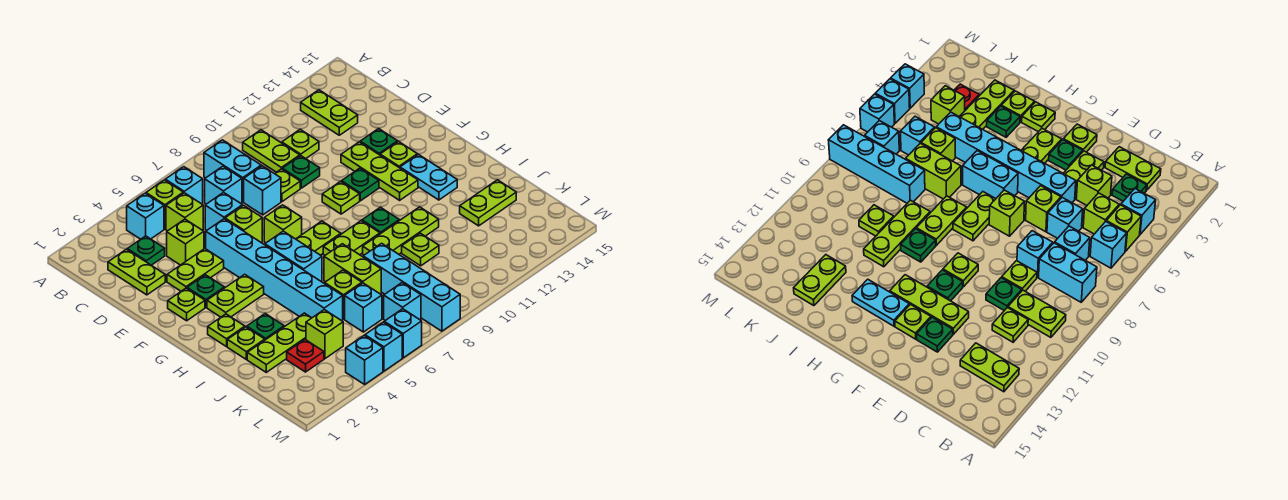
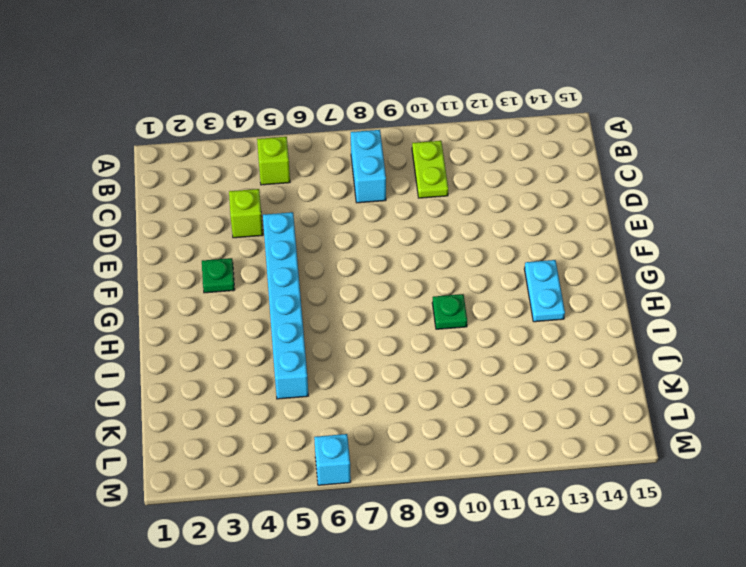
none -> cyan 1x1 brick [127,193,164,239]
none -> cyan 1x1 brick [165,167,203,204]
none -> lime 1x2 plate [301,90,358,135]
none -> lime 1x2 plate [108,249,165,295]

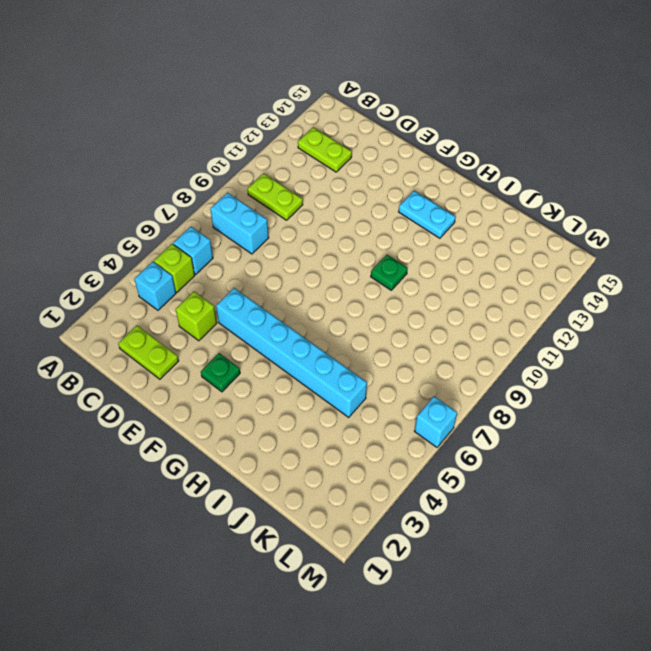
none -> green 1x1 plate [127,236,165,265]
none -> lime 1x1 brick [166,193,203,231]
none -> cyan 1x1 brick [205,166,242,204]
none -> lime 1x1 plate [282,129,319,159]

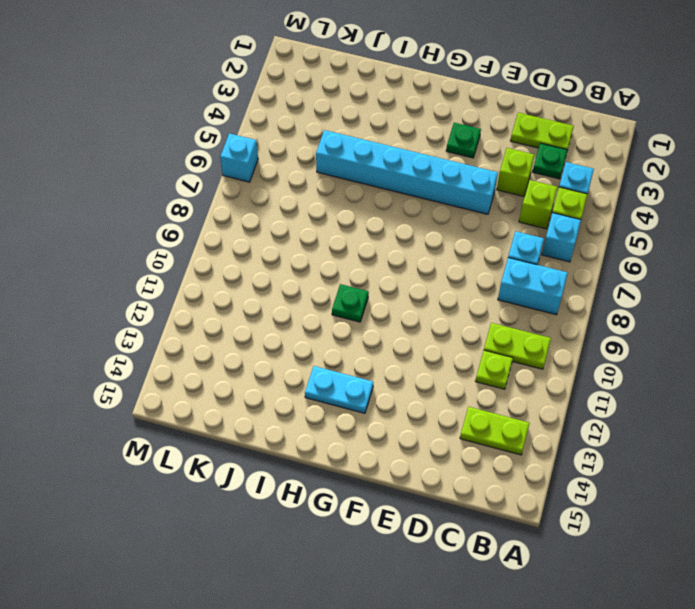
none -> cyan 1x1 brick [205,192,243,230]
none -> cyan 1x1 brick [244,166,281,215]
none -> lime 1x1 plate [275,169,300,202]
none -> green 1x1 plate [282,156,320,188]

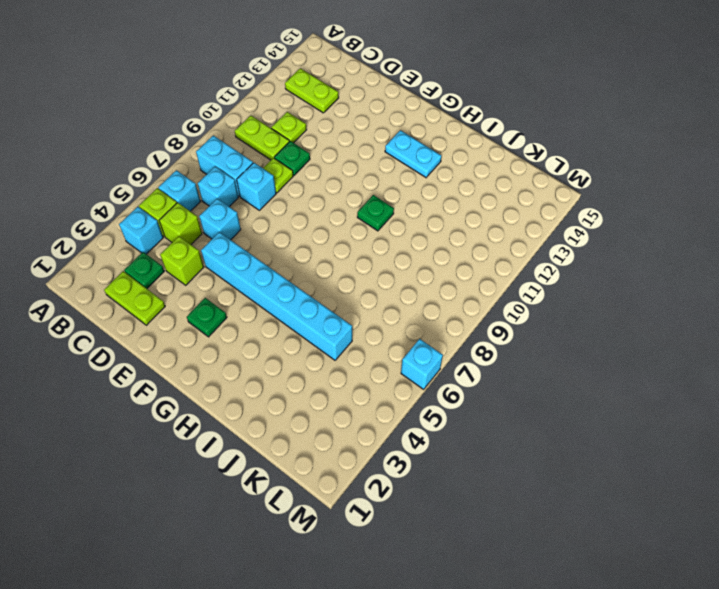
none -> lime 1x2 plate [167,249,224,291]
none -> lime 1x1 brick [225,205,262,243]
none -> lime 1x3 plate [341,142,418,200]
none -> green 1x1 plate [360,129,398,155]

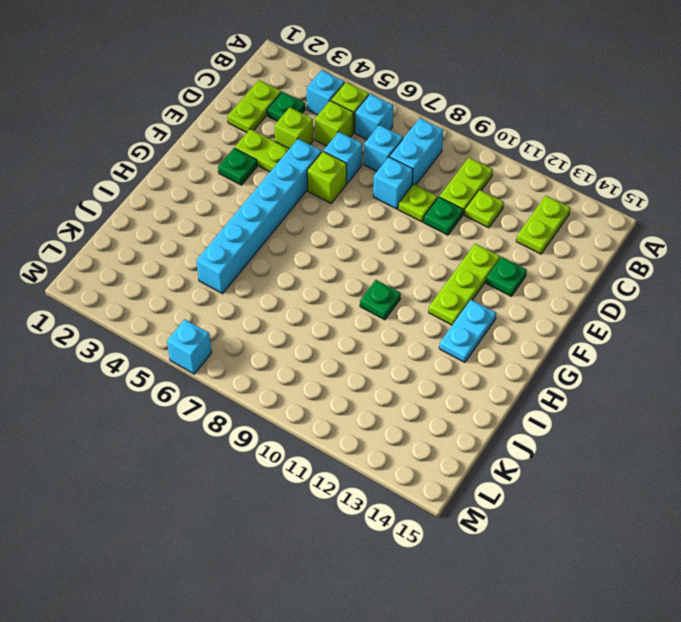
none -> lime 1x1 plate [168,288,205,321]
none -> lime 1x1 brick [264,205,302,243]
none -> lime 1x1 plate [322,182,360,214]
none -> green 1x1 plate [342,168,379,201]

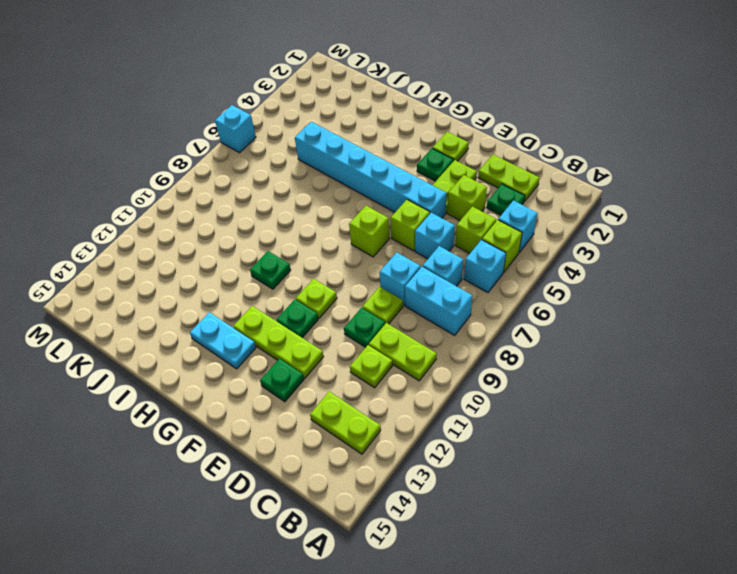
none -> lime 1x1 plate [380,142,417,168]
none -> lime 1x2 plate [207,274,264,317]
none -> cyan 1x2 brick [265,231,322,281]
none -> lime 1x2 plate [296,221,341,255]

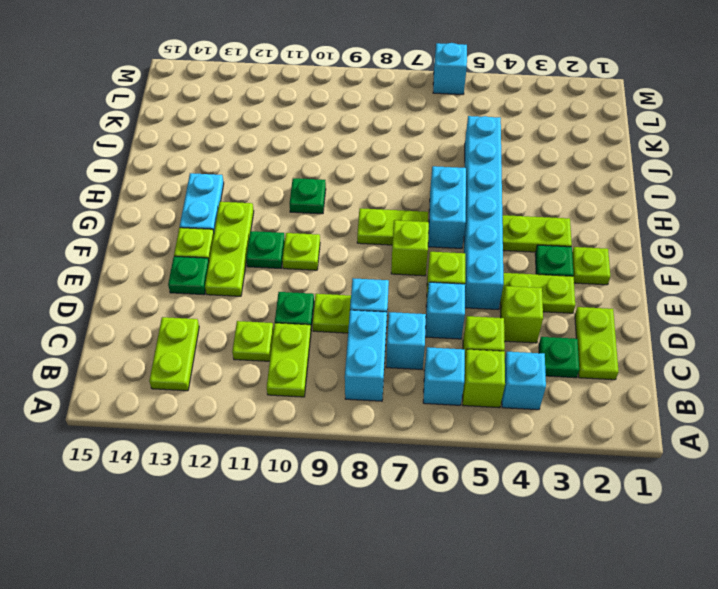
none -> lime 1x1 plate [208,314,245,347]
none -> lime 1x2 plate [323,221,380,255]
none -> lime 1x1 plate [227,327,265,359]
none -> green 1x1 plate [247,314,284,340]

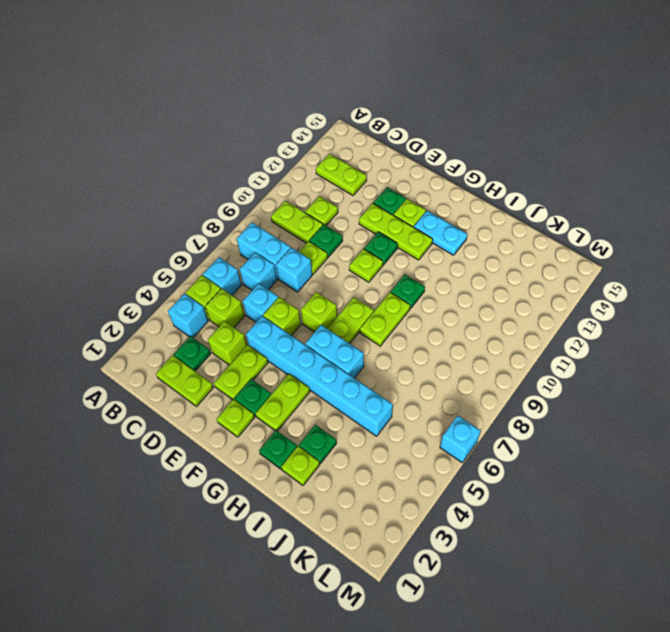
green 1x1 plate [259,430,297,469] -> lime 1x1 plate [208,314,245,347]
none -> lime 1x2 brick [324,244,381,294]
none -> lime 1x3 plate [363,207,439,255]
none -> lime 1x3 plate [247,313,311,372]
none -> lime 1x1 brick [325,270,362,319]

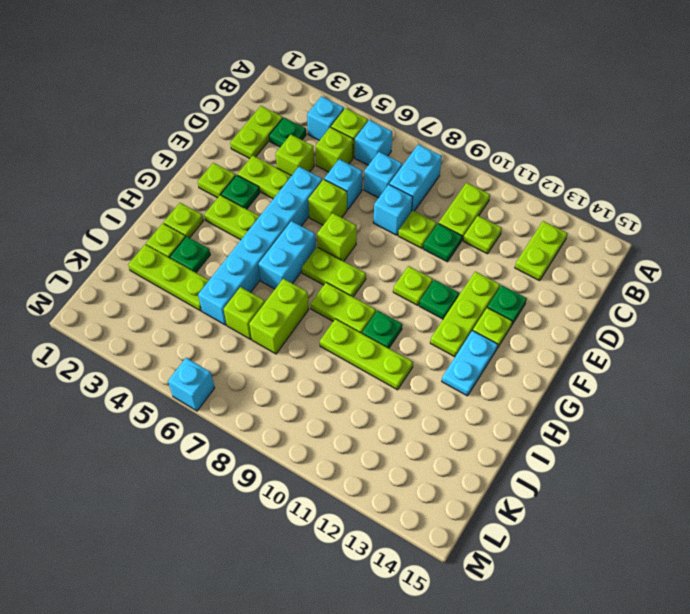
none -> cyan 1x4 brick [363,243,460,331]
none -> lime 1x1 plate [402,233,439,266]
none -> lime 1x2 plate [460,180,516,226]
none -> red 1x1 plate [287,340,324,372]

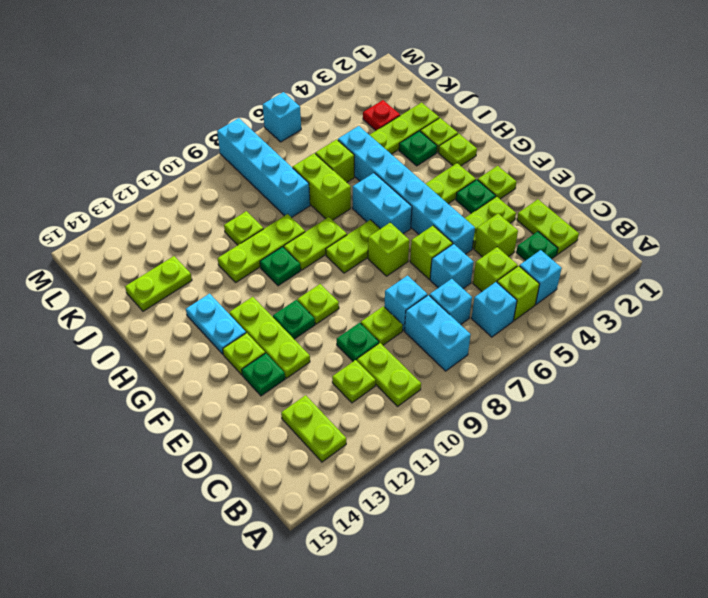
none -> lime 1x1 brick [306,310,343,359]
none -> cyan 1x1 brick [345,283,382,332]
none -> cyan 1x1 brick [384,283,421,321]
none -> cyan 1x1 brick [346,336,383,384]

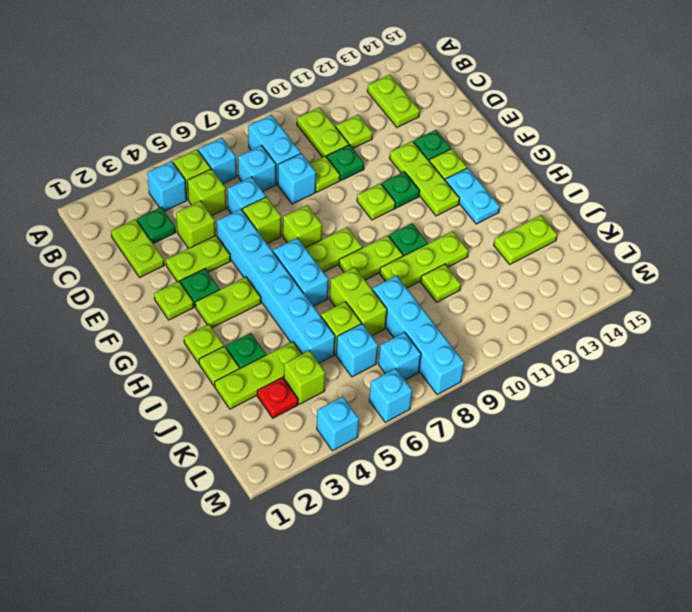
none -> cyan 1x1 brick [365,322,402,371]

